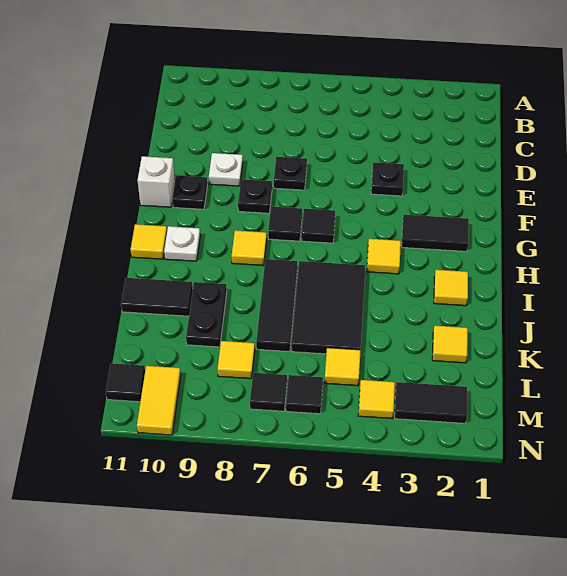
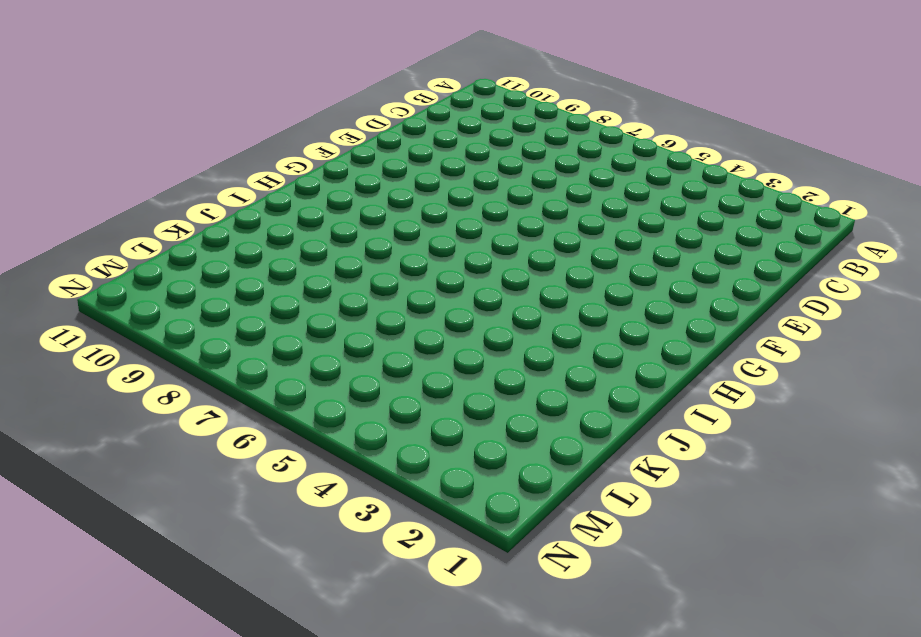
none -> black 1x1 plate [371,162,404,196]
none -> black 1x1 plate [274,157,307,190]
none -> white 1x1 plate [209,153,243,186]

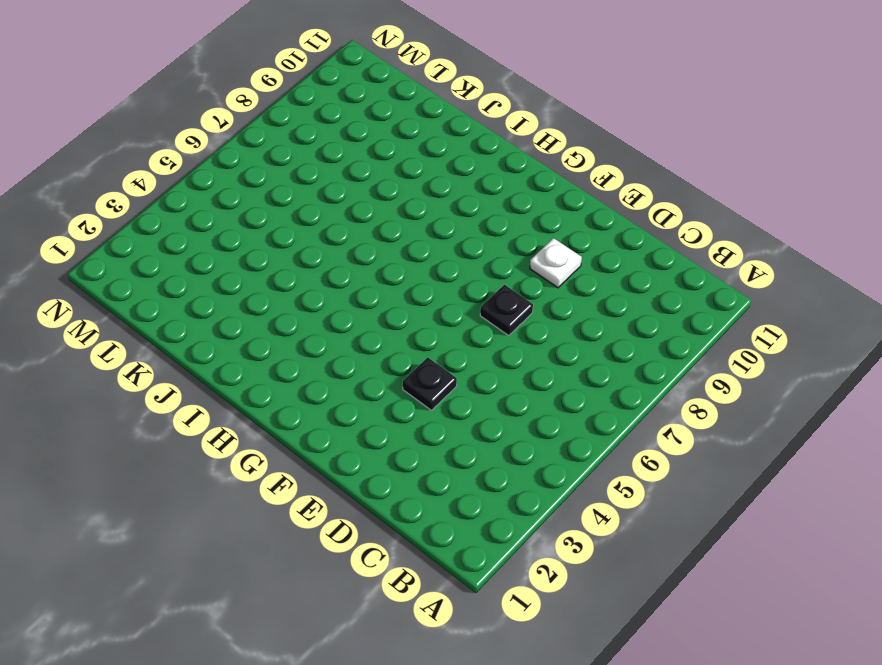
none -> black 1x1 plate [238,179,272,213]
none -> black 1x1 plate [172,176,207,209]
none -> white 1x1 brick [138,156,175,207]

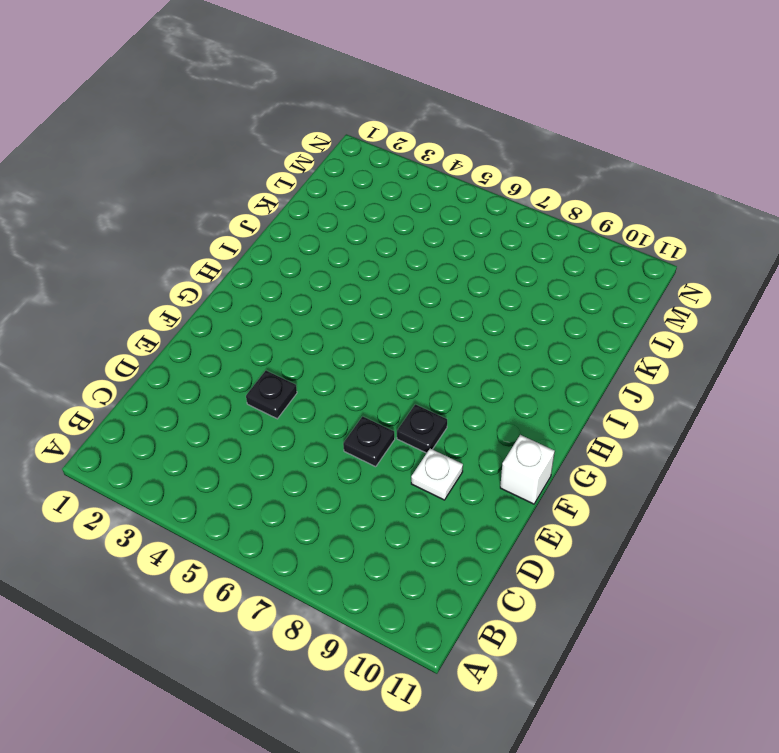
none -> black 1x1 plate [172,176,207,209]
none -> black 1x2 tile [402,215,469,251]
none -> black 1x1 tile [302,209,335,243]

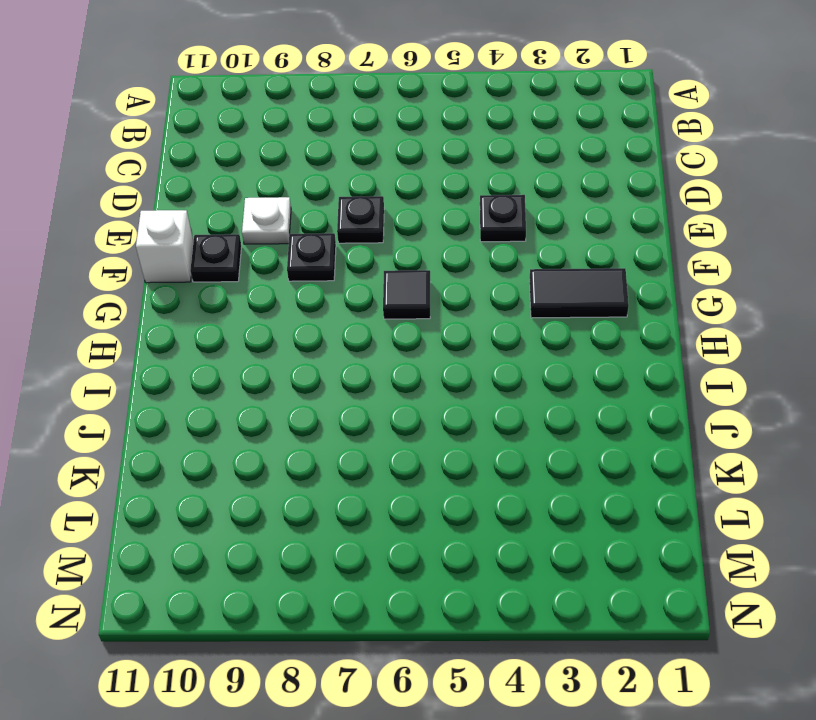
none -> black 1x1 tile [268,207,302,241]
none -> yellow 1x1 tile [367,239,401,274]
none -> yellow 1x1 tile [232,230,267,266]

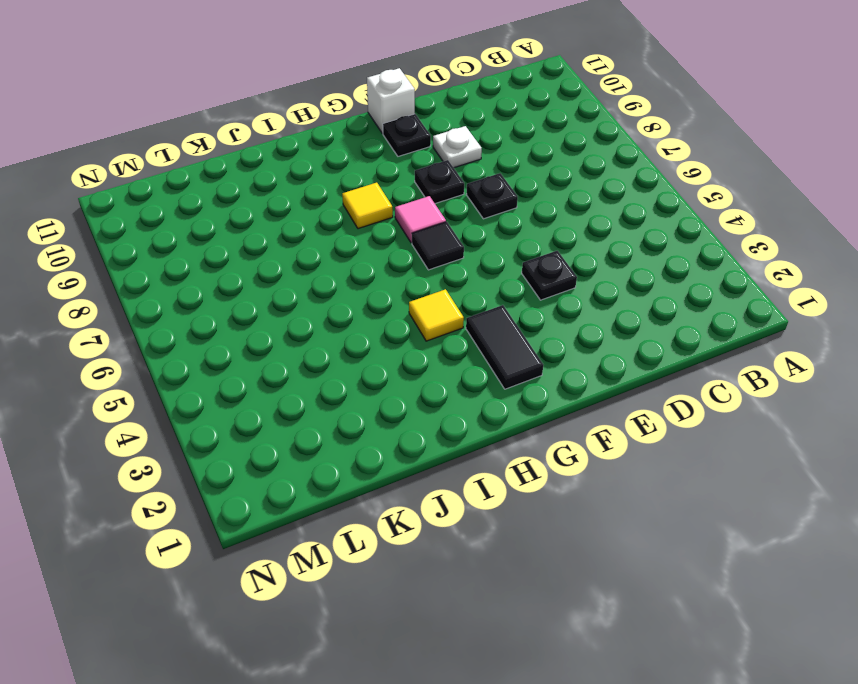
pink 1x1 tile [395,196,446,243] -> black 1x1 tile [268,207,302,241]
none -> white 1x1 plate [164,226,200,261]
none -> yellow 1x1 tile [131,224,167,259]
none -> yellow 1x1 tile [434,270,468,306]

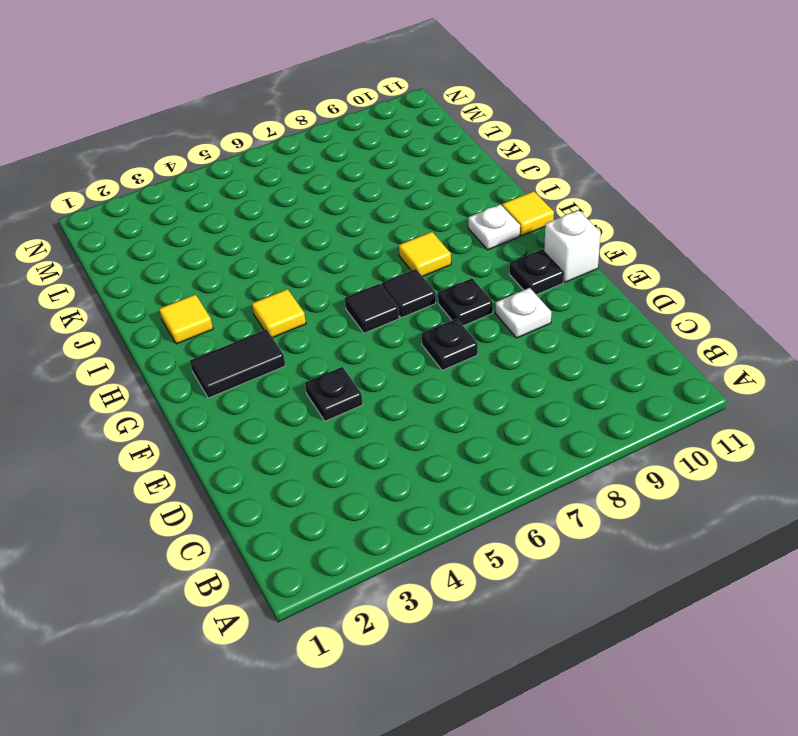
none -> black 2x3 tile [292,261,365,354]
none -> black 1x3 tile [256,259,297,352]
none -> black 1x2 plate [186,282,227,347]

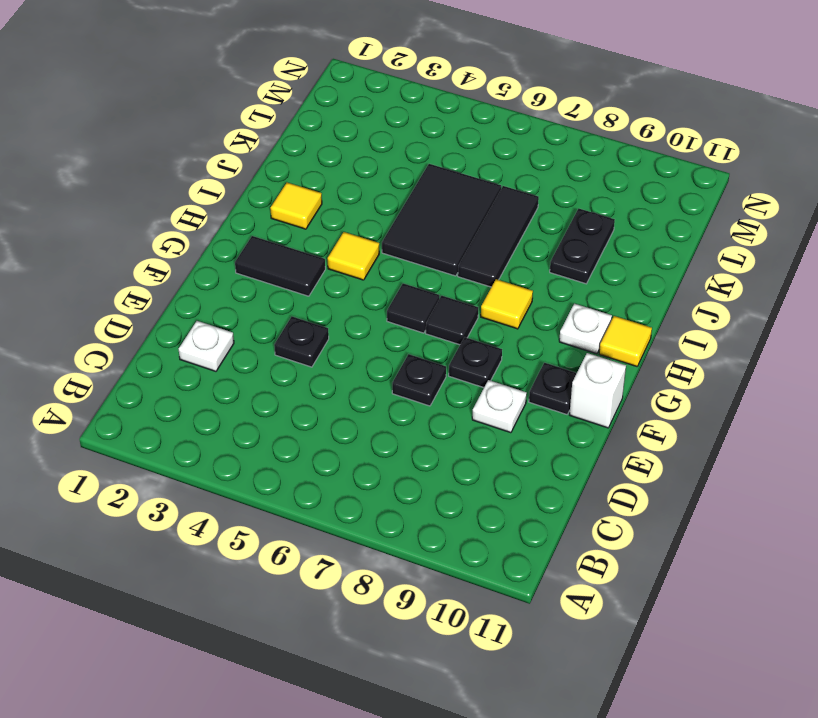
white 1x1 plate [179,321,234,371] -> none
none -> black 1x2 tile [121,278,193,316]
none -> yellow 1x1 tile [432,326,468,363]
none -> yellow 1x1 tile [324,348,361,386]

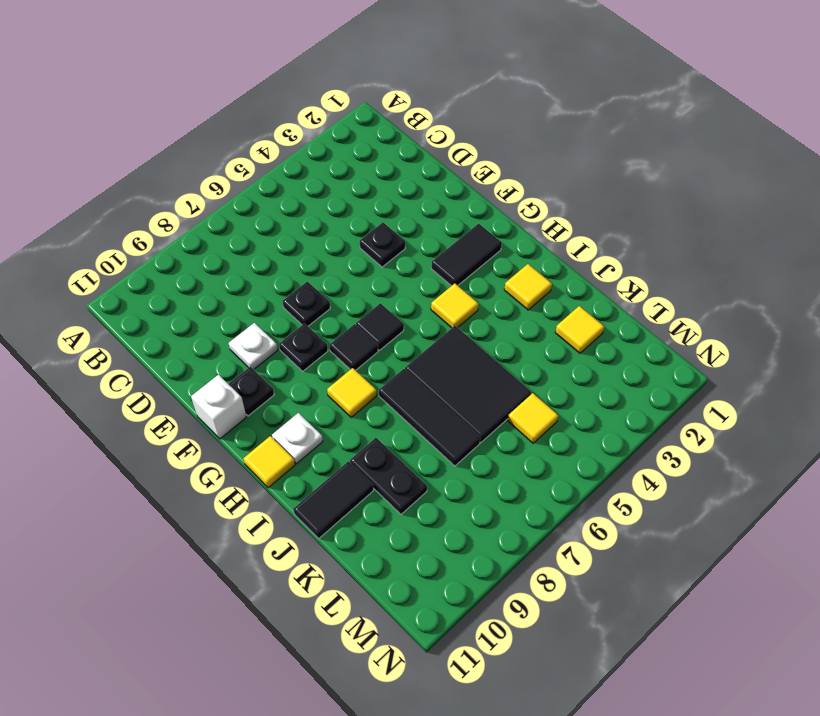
none -> yellow 1x1 tile [217,341,255,379]
none -> black 1x2 tile [395,382,467,423]
none -> yellow 1x1 tile [358,380,395,419]

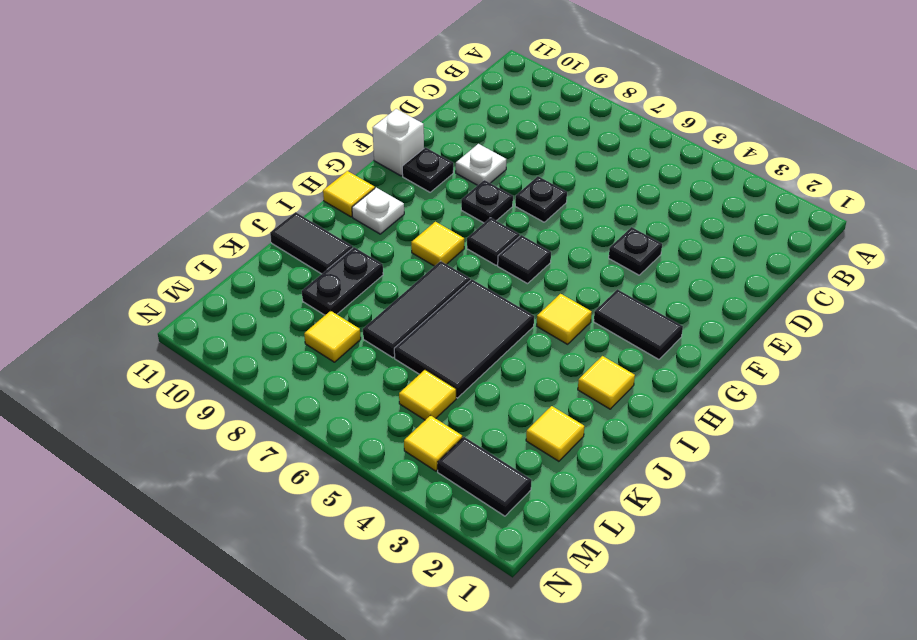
none -> black 1x1 tile [286,375,323,414]
none -> black 1x1 tile [250,373,287,411]
none -> yellow 1x2 tile [137,366,181,435]

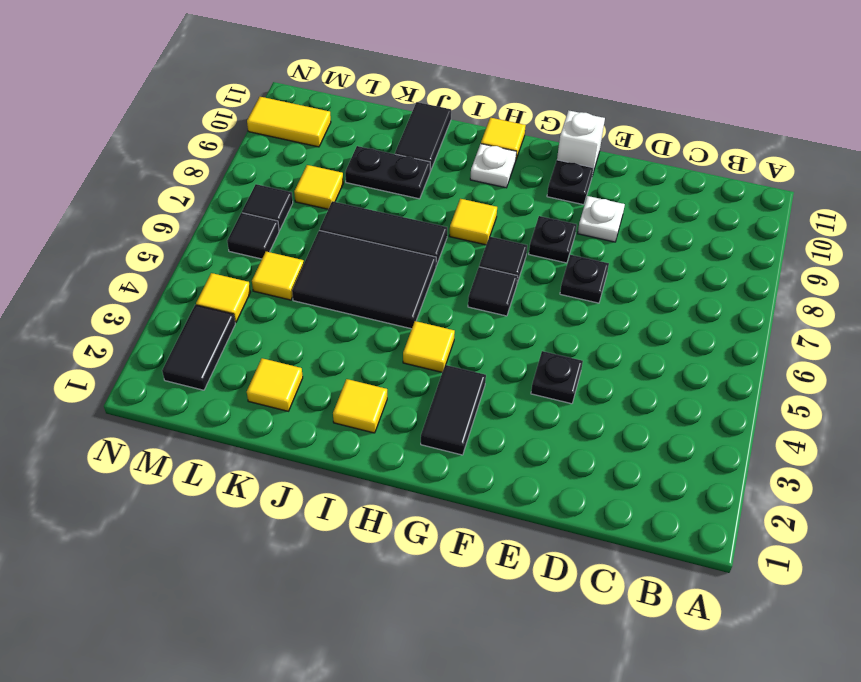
none -> black 1x1 tile [106,363,145,402]

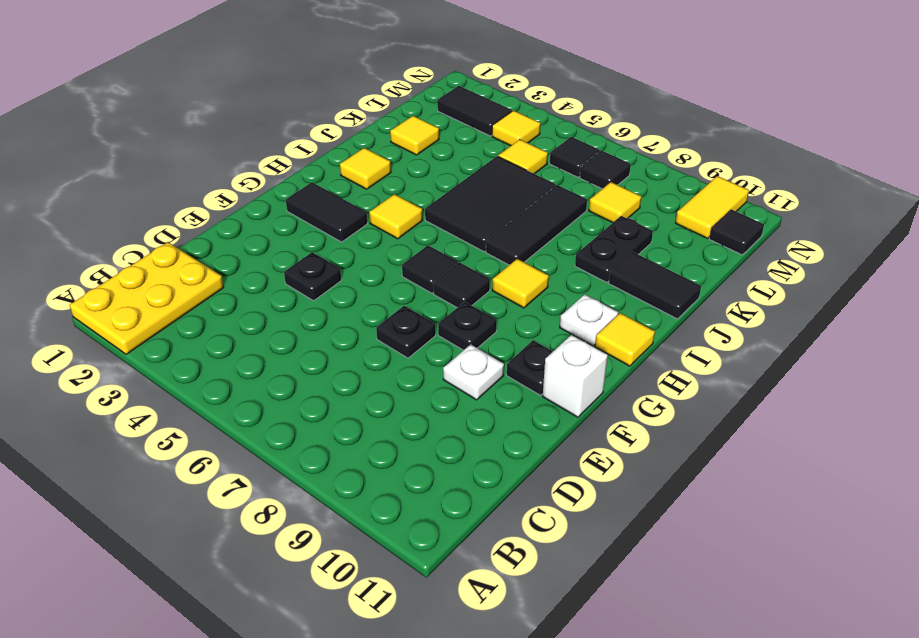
yellow 2x3 plate [70,242,224,354] -> none

